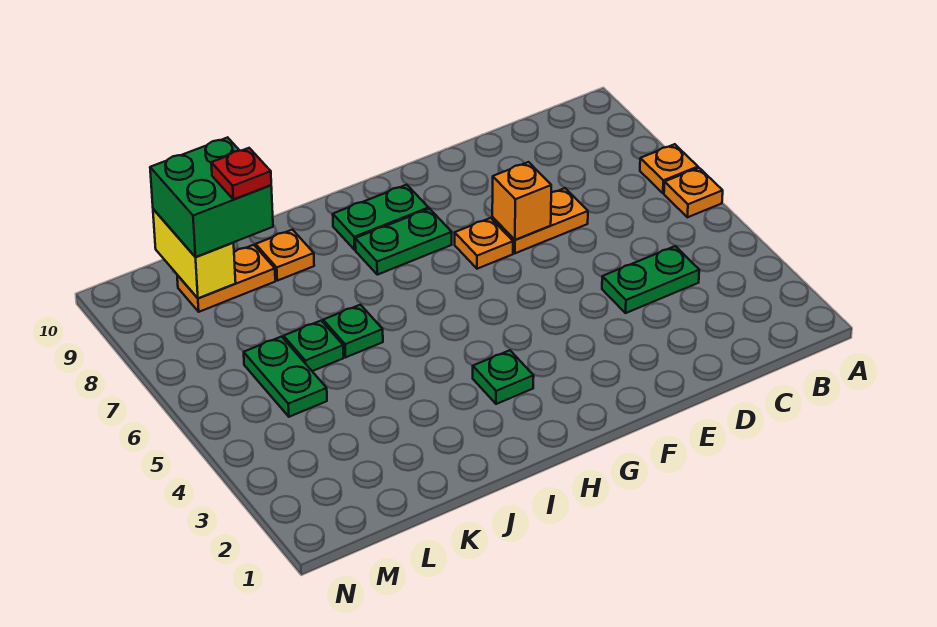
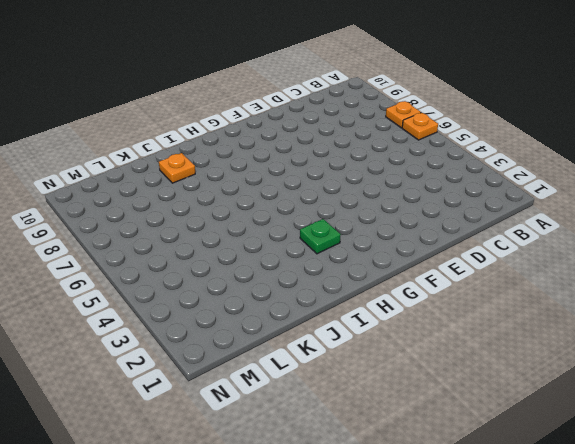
none -> green 1x2 plate [602,246,699,313]
none -> orange 1x2 plate [492,188,588,253]
none -> orange 1x1 plate [455,218,513,269]

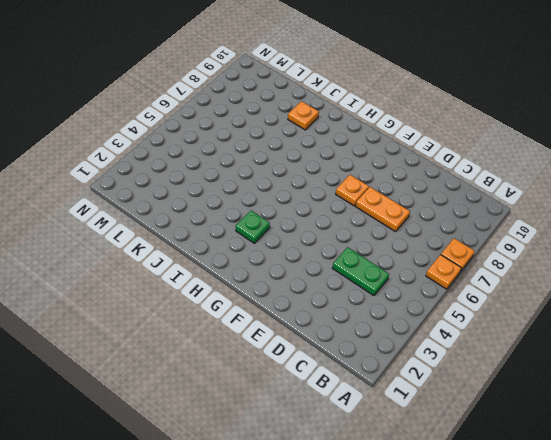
none -> green 1x2 plate [355,209,452,275]
none -> green 1x2 plate [333,185,429,250]
none -> green 1x1 plate [323,305,383,357]

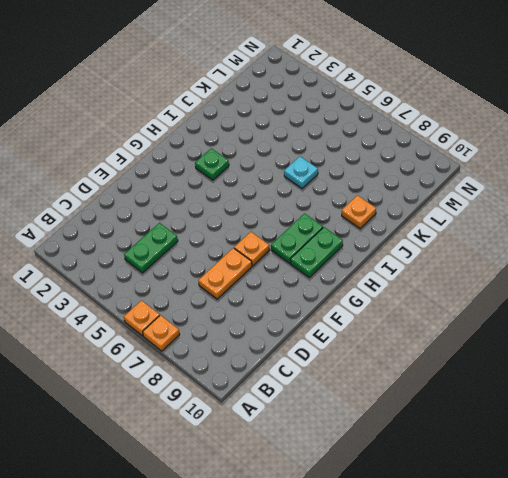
cyan 1x1 plate [284,157,318,188] -> green 1x1 plate [323,305,383,357]
none -> green 1x1 plate [284,321,344,371]
none -> orange 1x2 plate [177,245,275,312]
none -> green 1x2 plate [244,337,327,417]

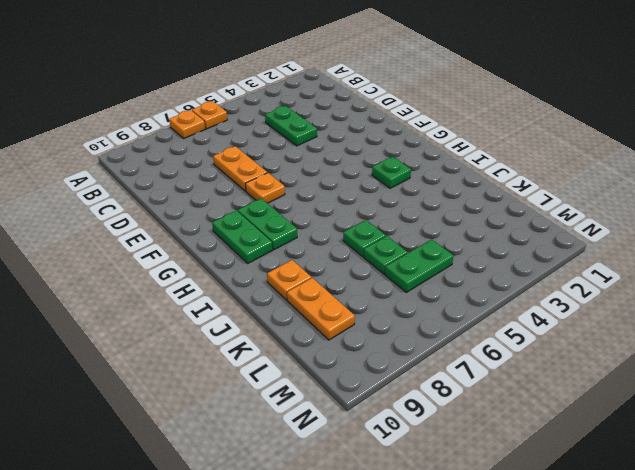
none -> orange 1x1 brick [492,162,551,240]
none -> yellow 1x2 brick [153,209,236,298]
none -> green 2x2 brick [150,137,273,257]

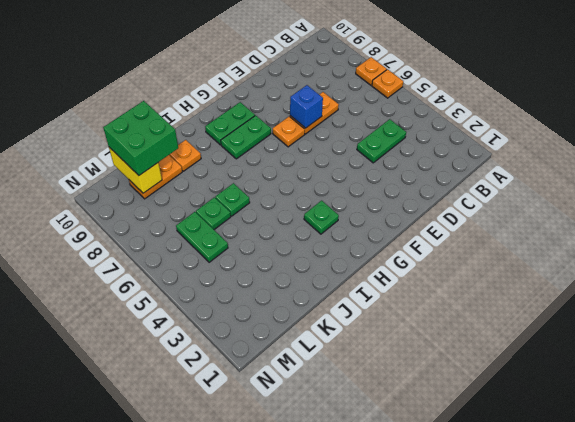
blue 1x1 brick [290,85,323,128] -> orange 1x1 brick [492,162,551,240]
none -> red 1x1 plate [211,148,271,199]

